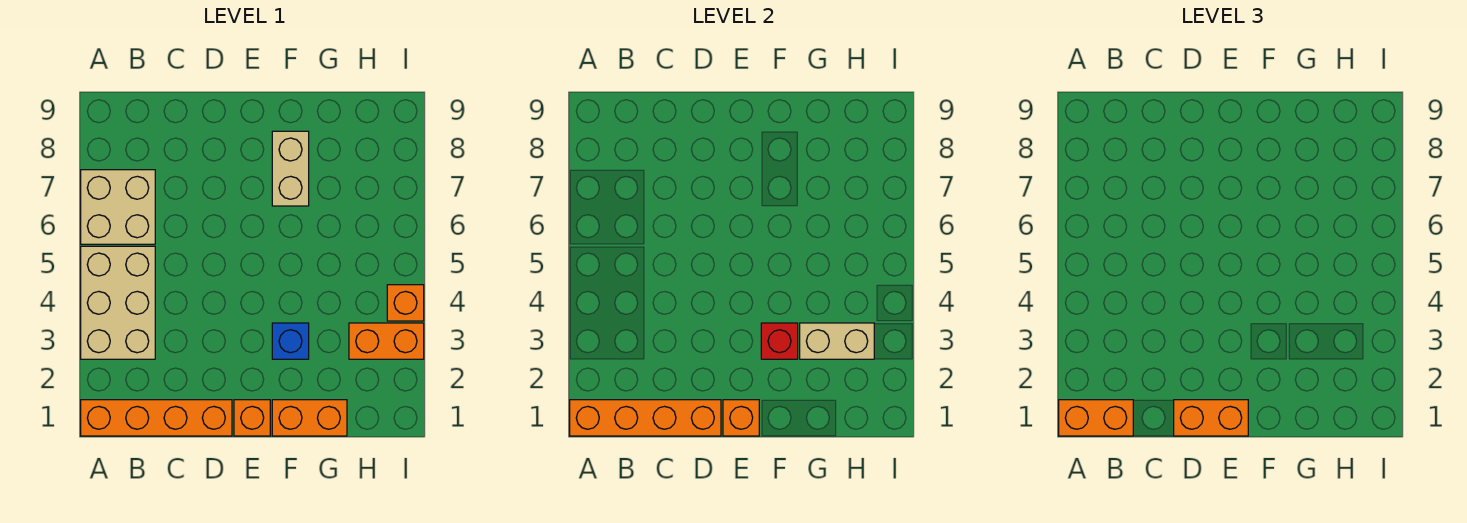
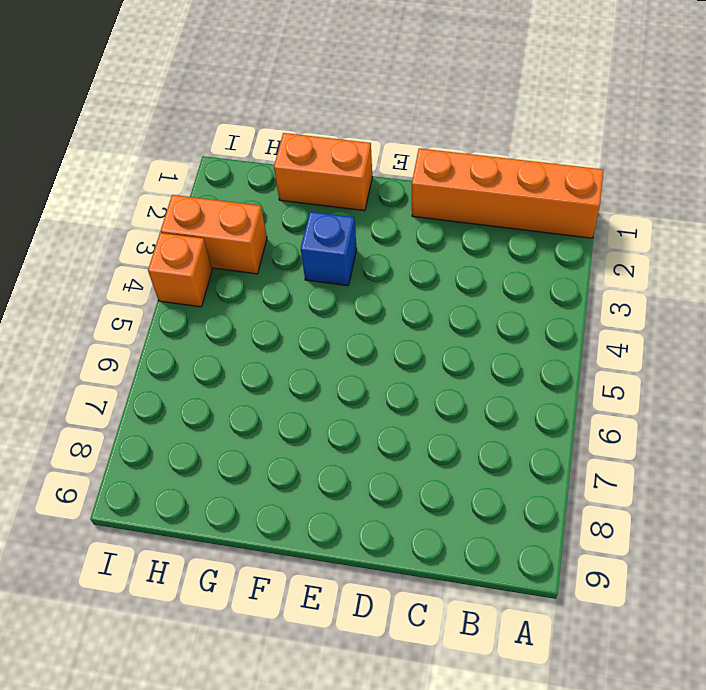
none -> tan 2x3 brick [81,246,155,359]
none -> tan 2x2 brick [81,170,155,244]
none -> orange 1x1 brick [234,400,270,436]

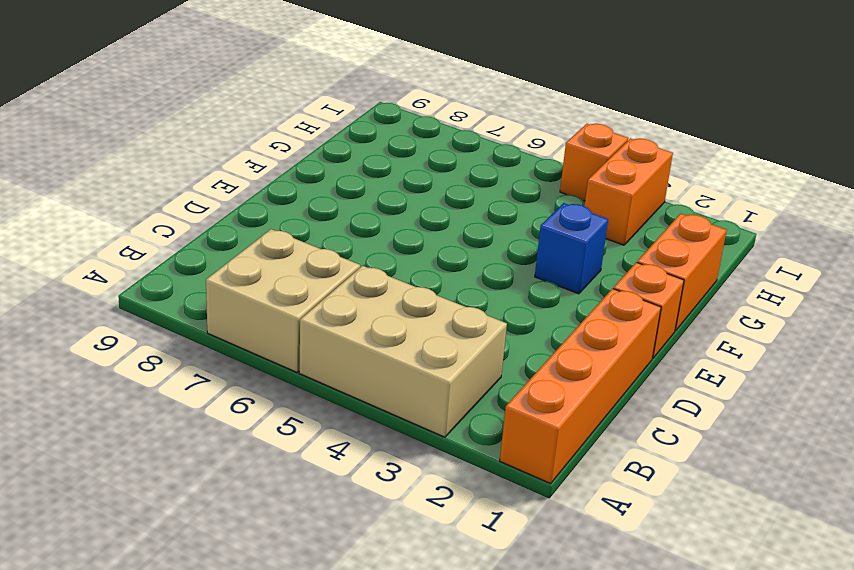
none -> tan 1x2 brick [272,131,309,206]
none -> orange 1x4 brick [570,400,721,436]
none -> orange 1x1 brick [723,400,759,436]

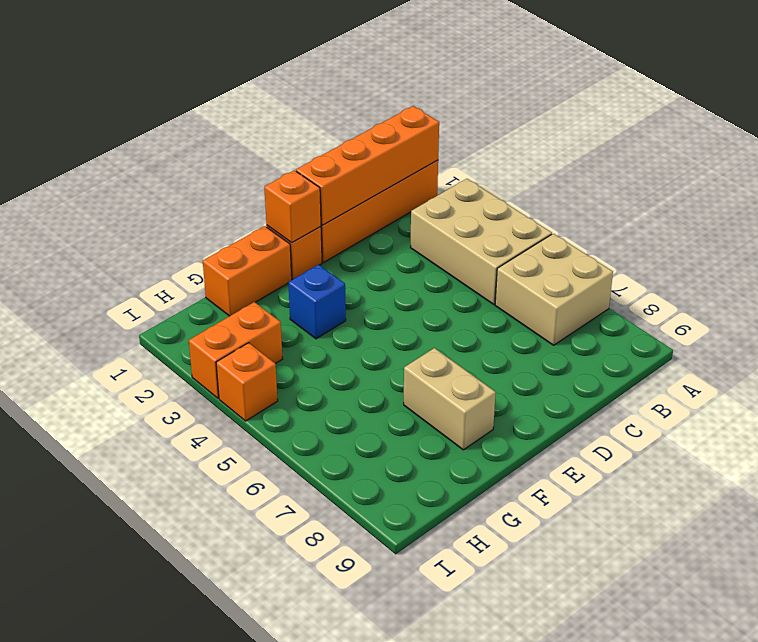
none -> red 1x1 brick [761,323,798,359]
none -> tan 1x2 brick [800,323,874,359]
none -> orange 1x2 brick [1059,400,1133,436]

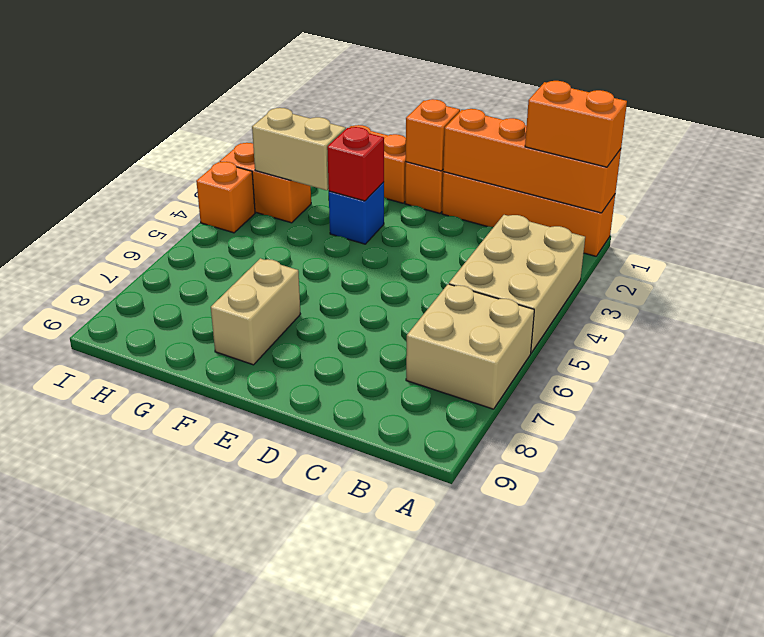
none -> orange 1x2 brick [1174,400,1248,436]

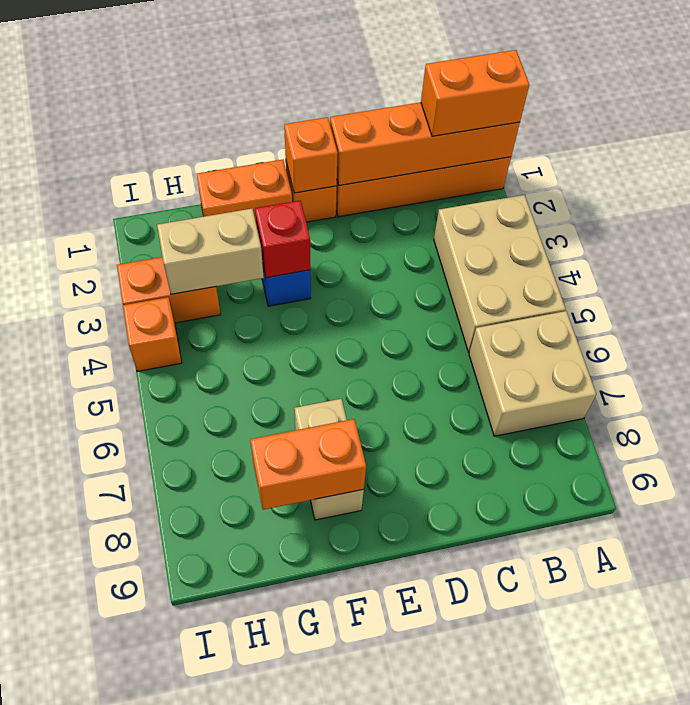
orange 1x2 brick [250,419,366,510] -> orange 1x2 brick moved to [1174,400,1248,436]

